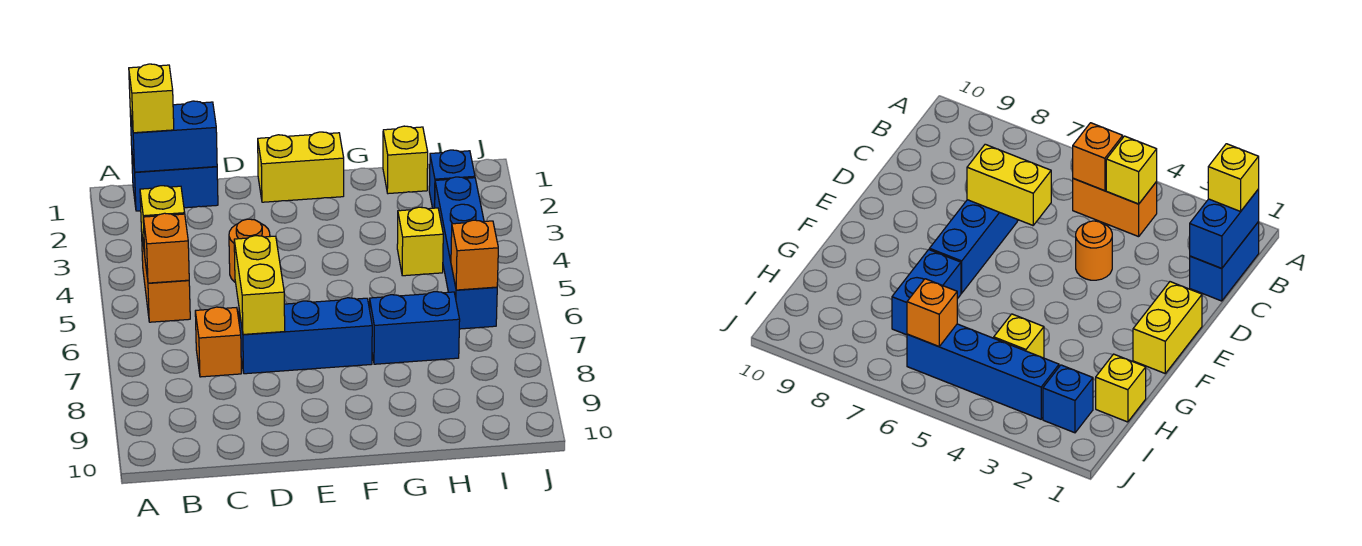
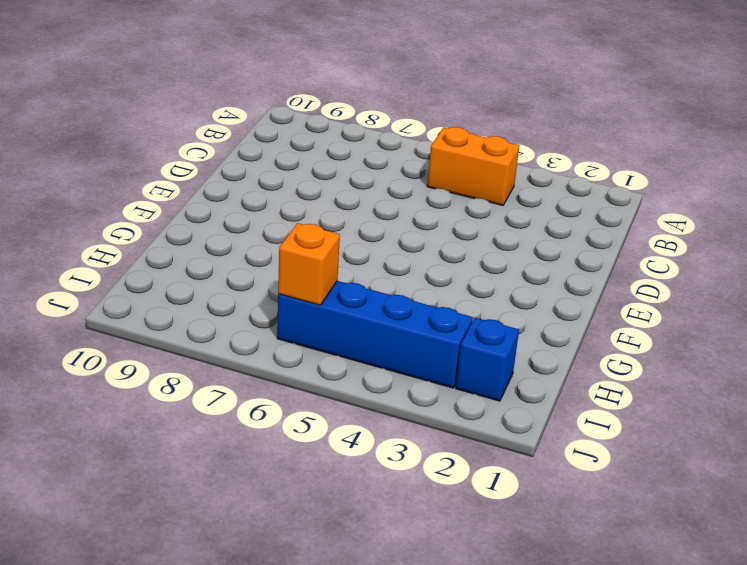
none -> blue 1x2 brick [132,155,218,211]
none -> orange 1x1 brick [195,307,241,377]
none -> orange 1x1 round brick [229,219,270,283]

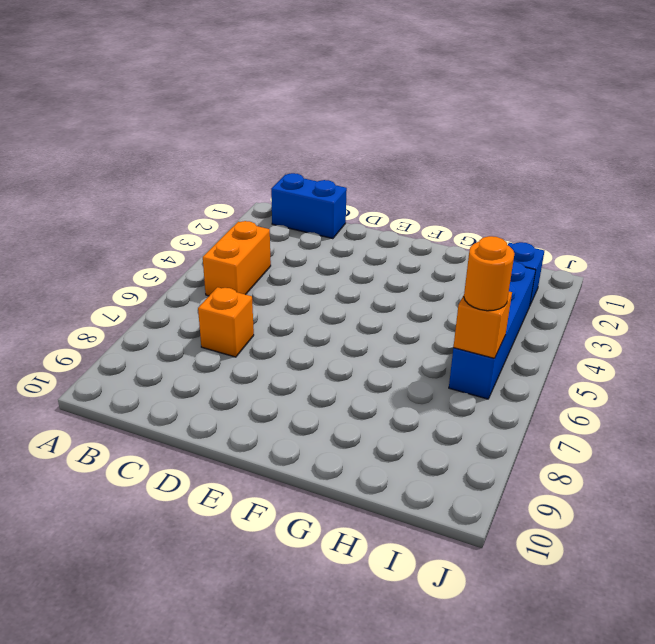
orange 1x1 round brick [464,236,515,311] -> orange 1x1 round brick moved to [229,219,270,283]
none -> blue 1x3 brick [239,298,372,374]
none -> yellow 1x2 brick [258,132,344,202]
none -> blue 1x2 brick [370,292,460,364]

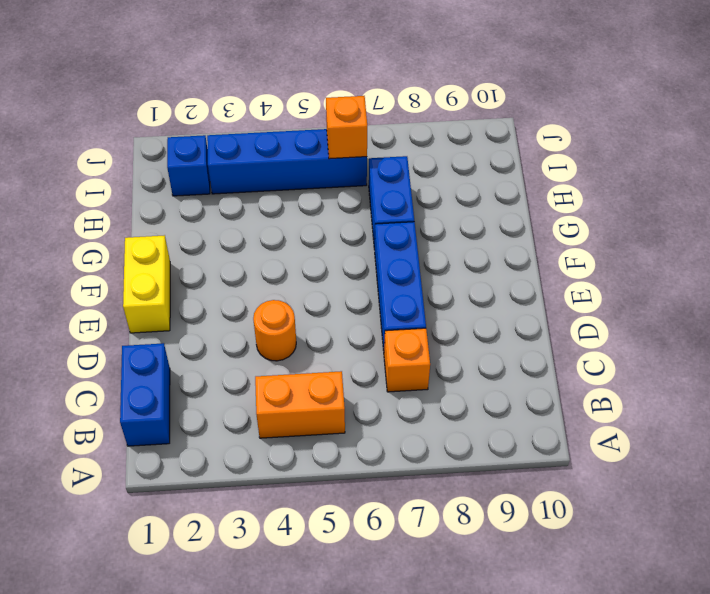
none -> yellow 1x1 brick [383,126,428,194]
none -> yellow 1x1 brick [397,207,443,276]
none -> blue 1x2 brick [130,101,217,172]

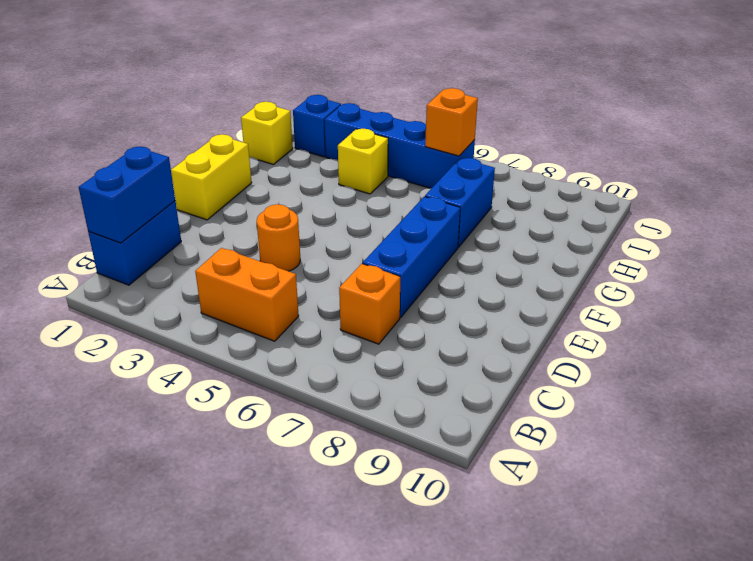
none -> yellow 1x1 brick [140,186,185,254]
none -> orange 1x1 brick [143,213,189,283]
none -> yellow 1x2 brick [234,236,285,334]

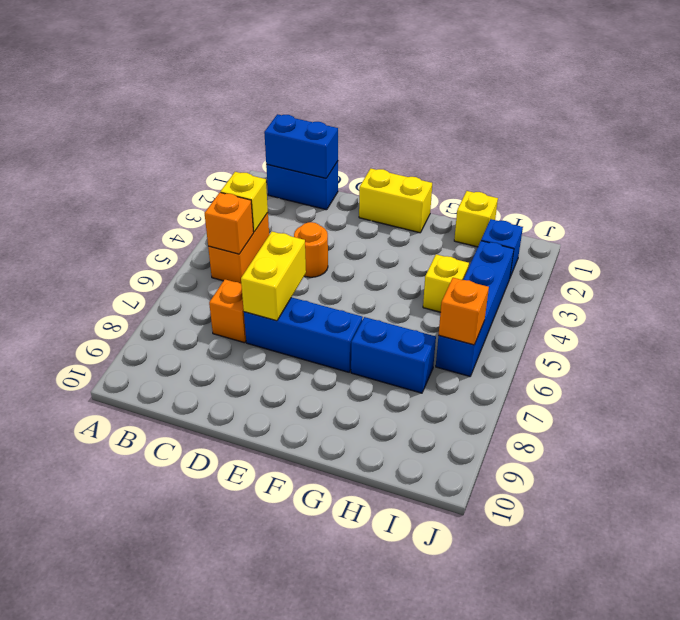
none -> yellow 1x1 brick [129,64,174,133]

